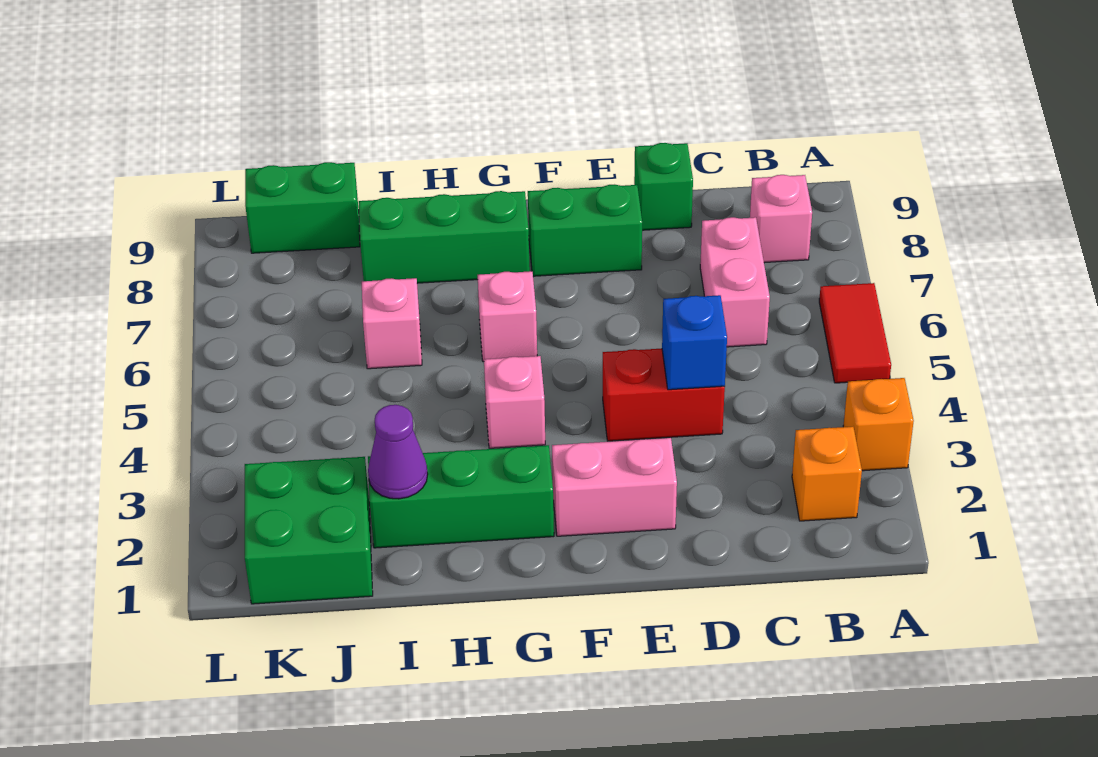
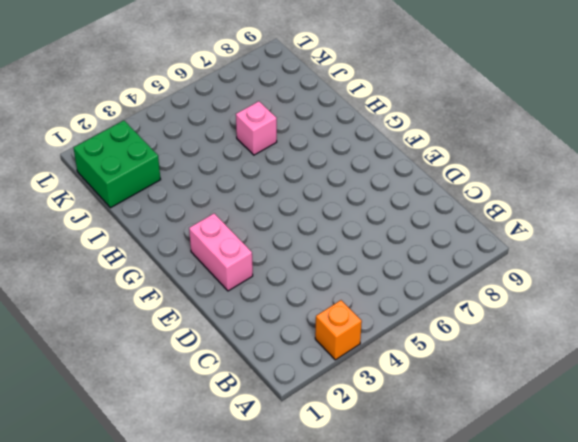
none -> red 1x2 tile [819,283,891,383]
none -> orange 1x1 brick [792,427,862,521]
none -> pink 1x1 brick [750,175,812,263]

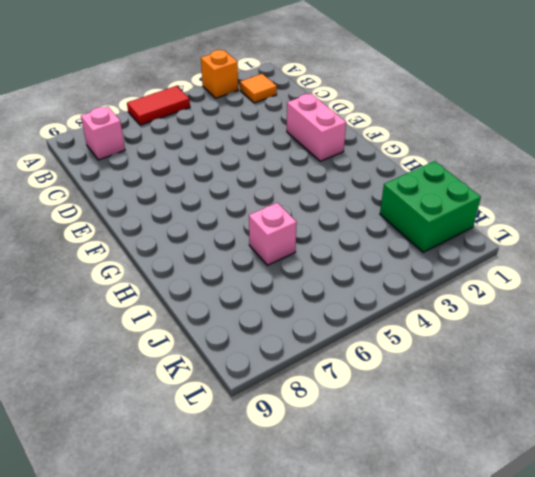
orange 1x1 tile [240,74,277,103] -> orange 1x1 brick [792,427,862,521]
none -> pink 1x2 brick [700,217,770,347]
none -> red 1x2 brick [603,349,725,441]
none -> green 1x1 brick [634,143,693,230]

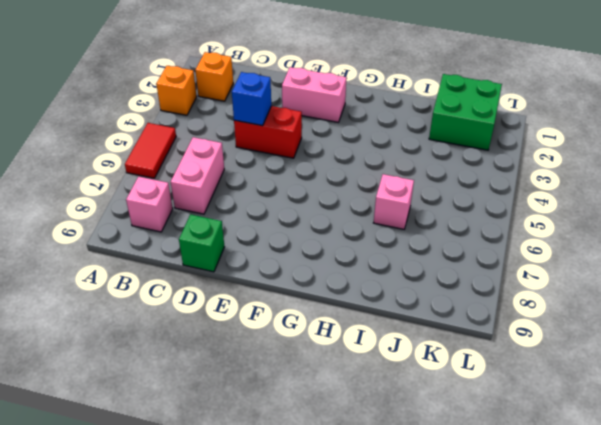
none -> green 1x2 brick [528,185,642,276]
none -> green 1x3 brick [368,445,554,548]
none -> pink 1x1 brick [484,356,545,448]

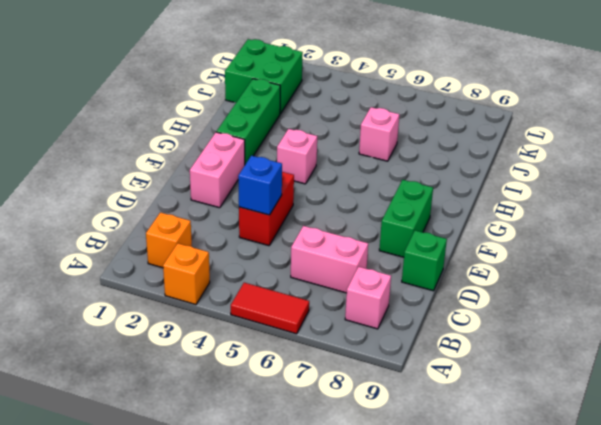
none -> pink 1x1 brick [478,271,537,362]
none -> green 1x3 brick [359,191,530,283]
none -> green 1x2 brick [245,162,360,253]

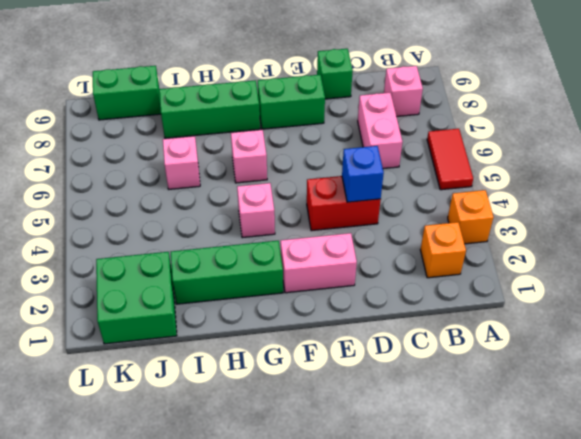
none -> purple 1x1 cone [368,405,428,499]

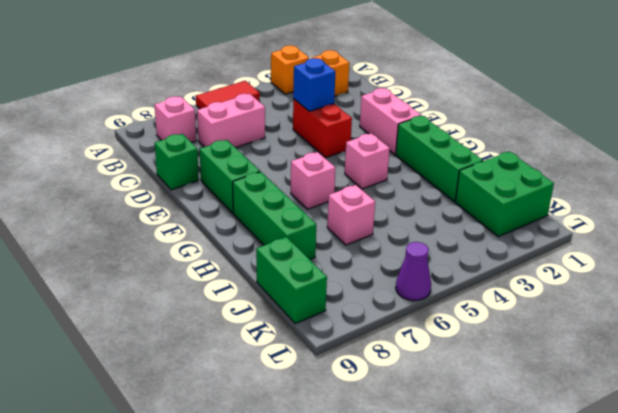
purple 1x1 cone [396,242,431,301] -> purple 1x1 cone moved to [368,405,428,499]

